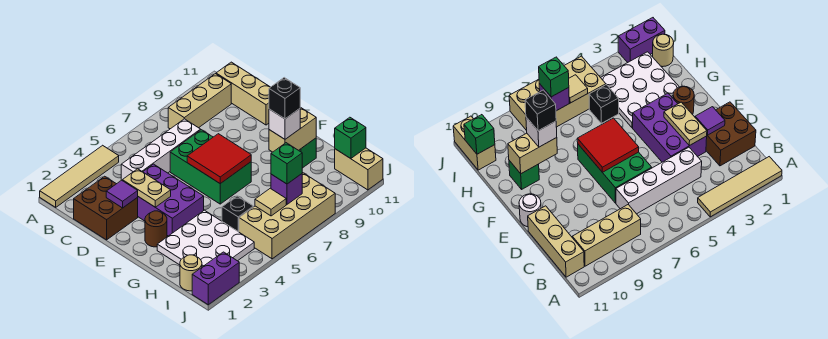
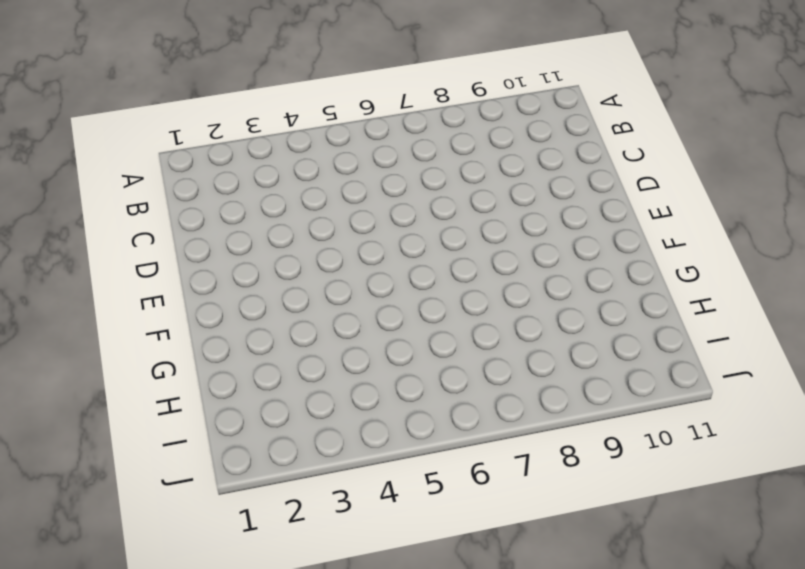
none -> tan 1x4 tile [40,145,119,208]
none -> tan 1x3 brick [168,74,231,129]
none -> tan 1x3 brick [216,62,270,125]

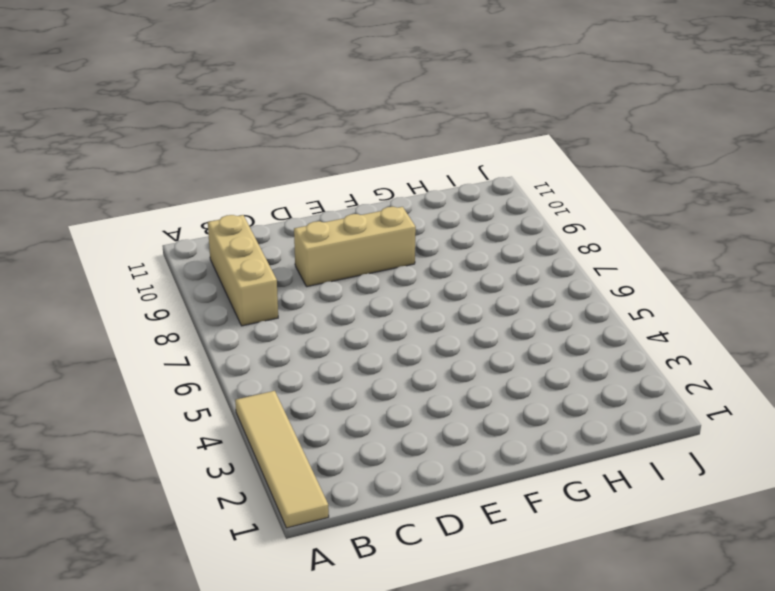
tan 1x3 brick [294,207,416,287] -> tan 1x3 brick moved to [216,62,270,125]
none -> brown 2x2 brick [74,176,138,240]
none -> white 1x4 brick [121,119,201,180]
none -> purple 2x3 brick [137,164,204,236]

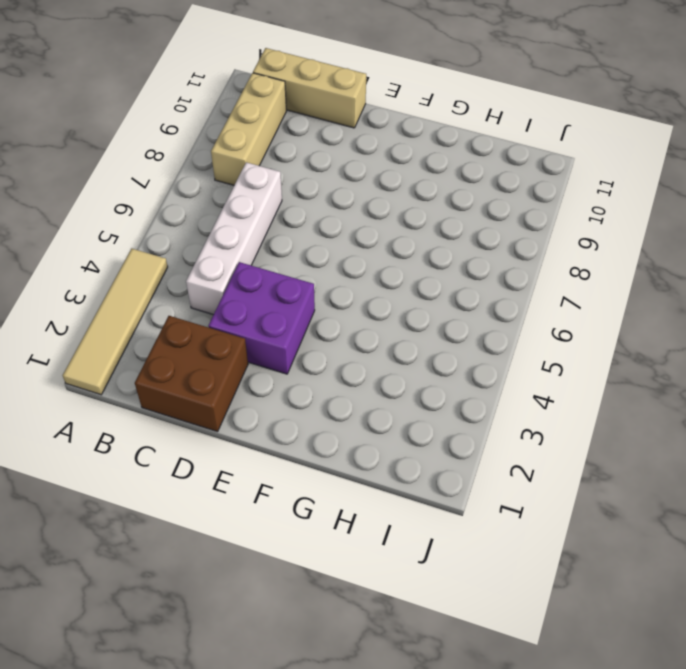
purple 2x2 brick [209,262,315,374] -> purple 2x3 brick [137,164,204,236]
none -> green 2x3 brick [170,130,251,204]
none -> white 1x1 round brick [519,194,541,227]
none -> brown 1x1 round brick [145,211,167,247]

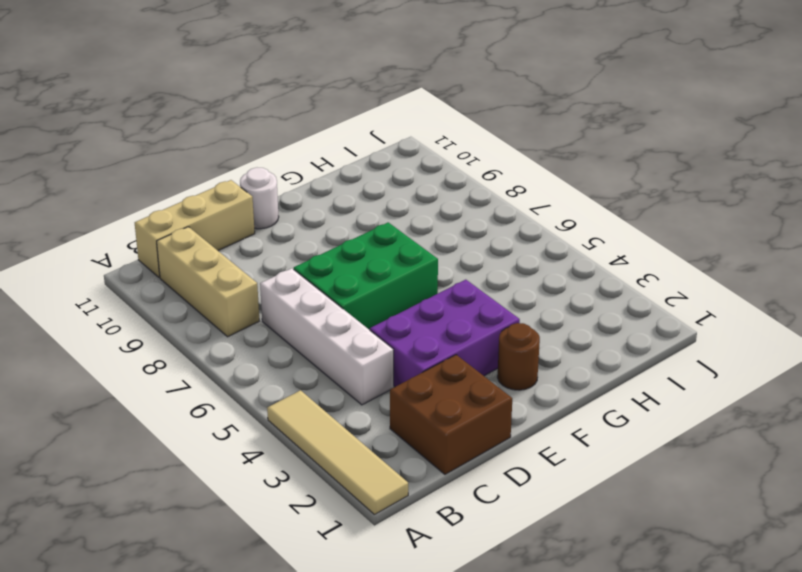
none -> white 3x3 plate [157,210,254,267]
none -> green 1x1 brick [299,138,316,168]
none -> black 1x1 brick [222,196,253,232]

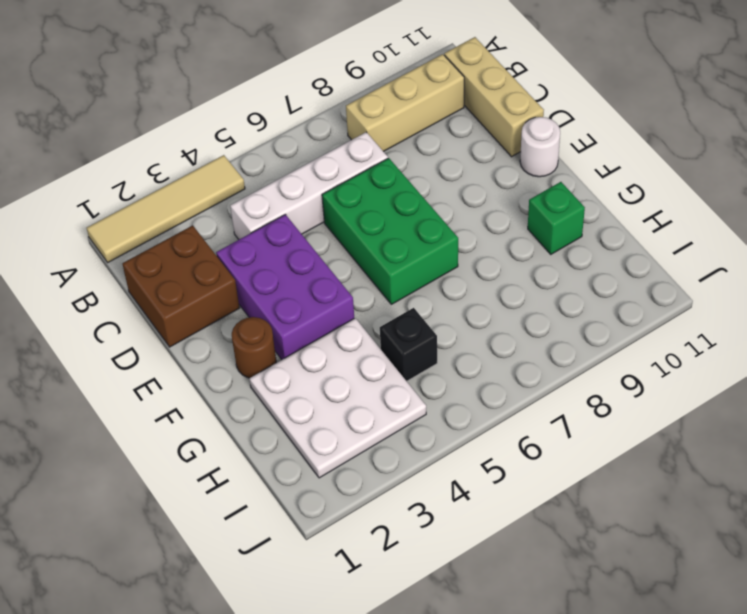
none -> tan 1x1 round brick [180,255,202,291]
none -> tan 2x4 brick [239,172,335,259]
none -> tan 1x2 brick [335,148,383,190]

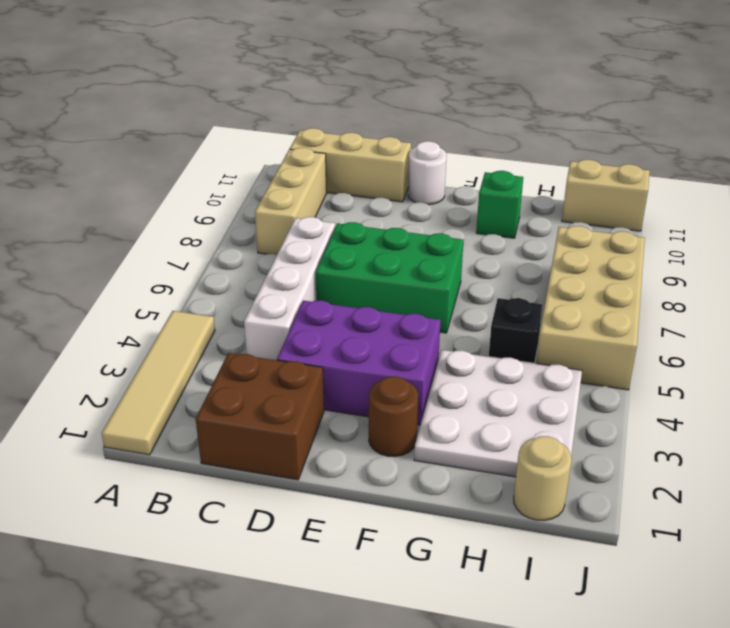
none -> purple 1x2 brick [192,252,239,305]
none -> purple 1x1 tile [106,180,138,208]
none -> tan 1x2 plate [122,169,171,207]

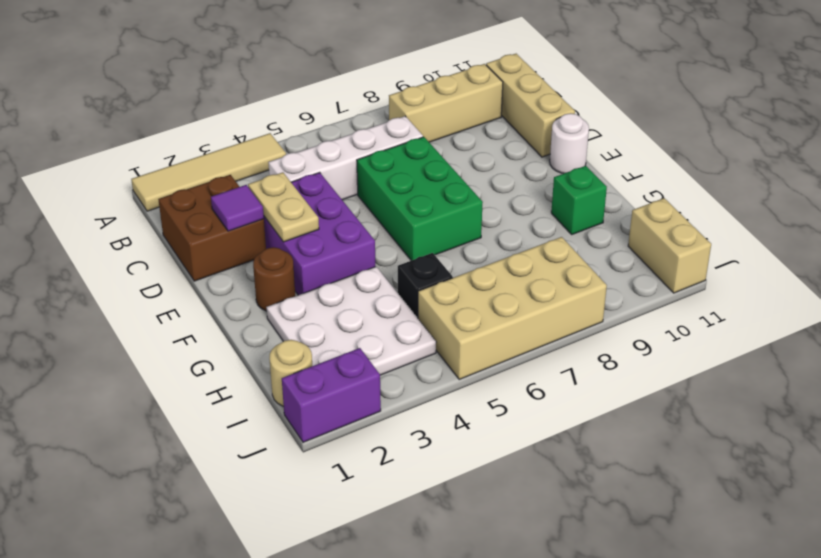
none -> red 2x2 tile [187,134,251,184]
none -> tan 1x2 brick [269,107,316,152]
none -> tan 1x1 tile [255,188,286,216]

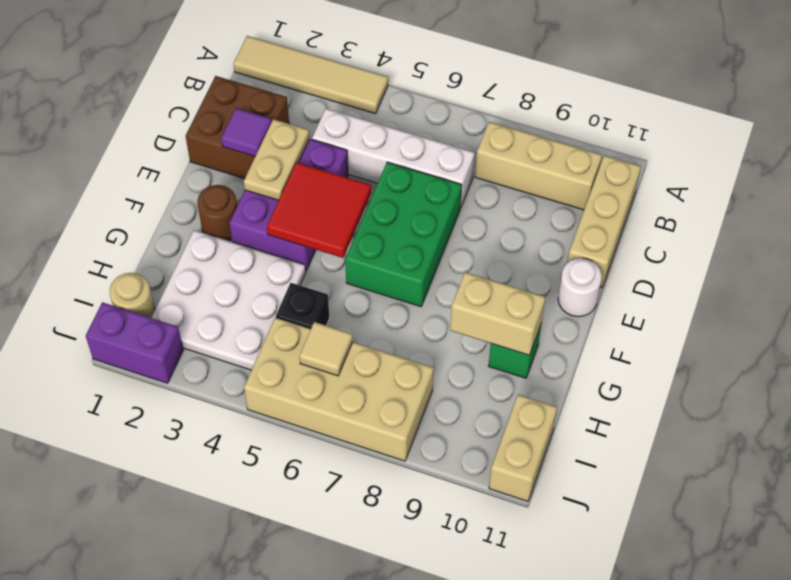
red 2x2 tile [267,162,371,258] -> red 2x2 tile moved to [187,134,251,184]
none -> purple 1x1 brick [271,174,302,204]
none -> green 1x1 brick [335,117,366,159]
none -> white 1x1 brick [269,109,300,139]

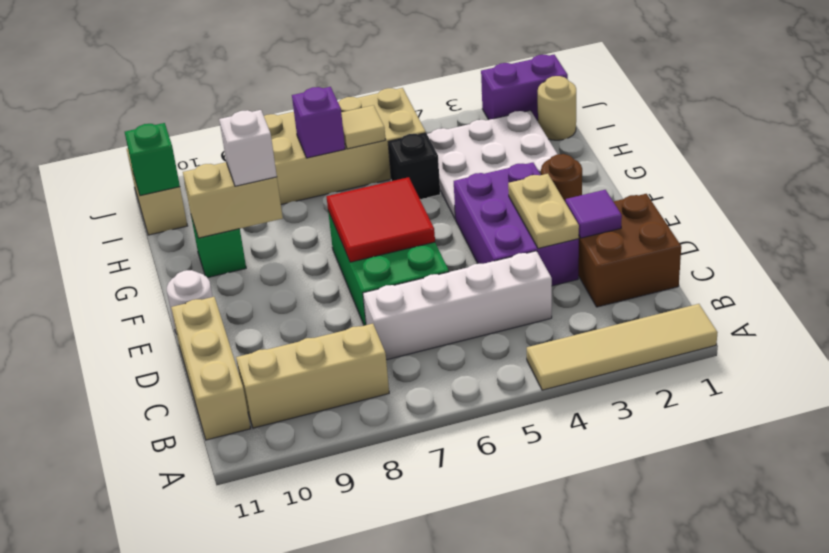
none -> green 1x1 brick [271,143,302,184]
none -> black 1x1 brick [269,78,300,119]

